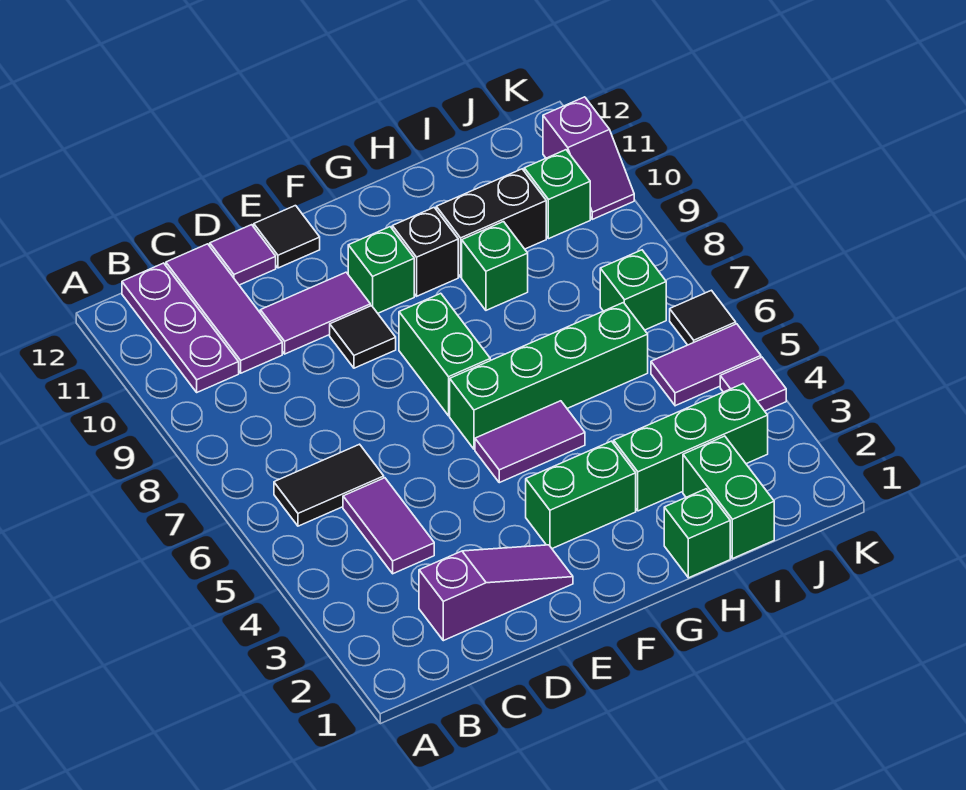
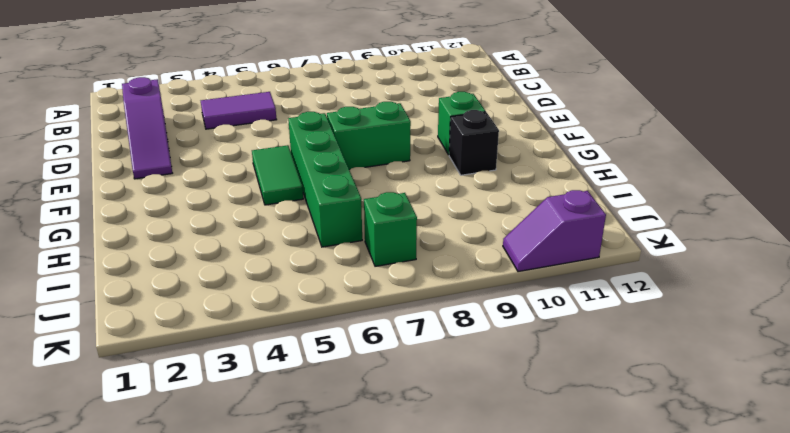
green 1x2 tile [252,145,303,205] -> purple 1x2 tile [475,401,585,483]
none -> black 1x2 tile [274,444,384,526]
none -> purple 1x3 plate [122,263,239,392]
none -> purple 1x3 tile [166,244,282,373]

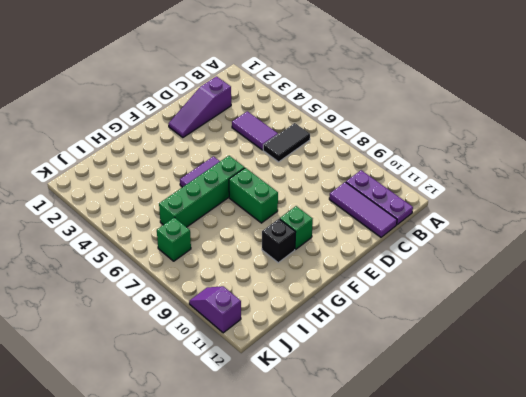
none -> purple 1x2 tile [260,272,370,354]
none -> purple 1x1 tile [210,225,276,285]
none -> black 1x1 tile [330,306,396,368]

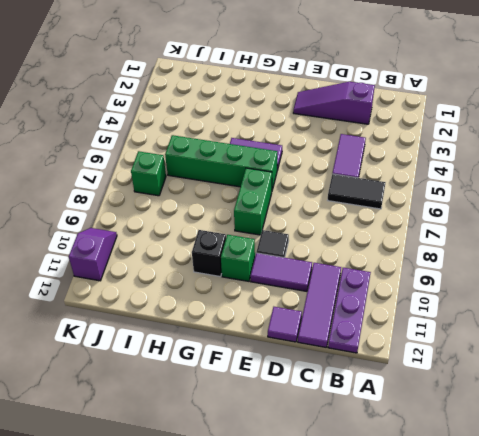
none -> black 1x1 tile [254,206,320,268]
none -> green 1x2 brick [526,441,636,548]
none -> green 1x1 brick [664,489,730,578]

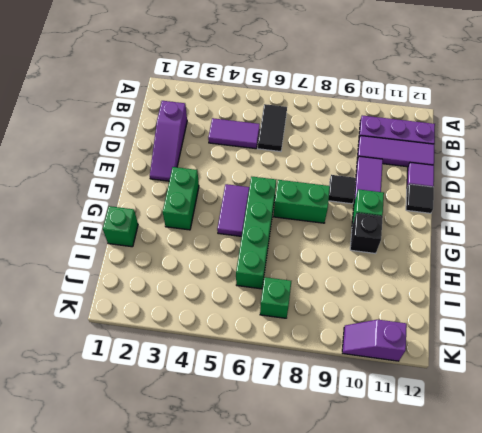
none -> green 1x3 brick [614,384,768,511]
none -> green 1x1 brick [462,222,528,310]
none -> black 1x2 brick [436,169,546,277]

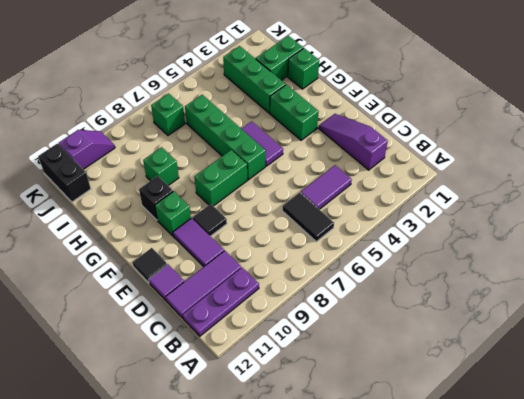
black 1x2 brick [38,144,91,202] -> black 1x2 brick moved to [436,169,546,277]
none -> purple 1x2 tile [651,324,761,406]
none -> green 1x1 brick [524,150,590,239]
none -> purple 1x1 tile [720,357,786,411]

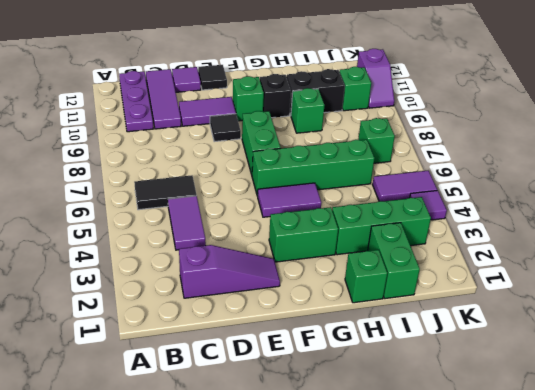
none -> black 1x1 tile [670,290,736,345]

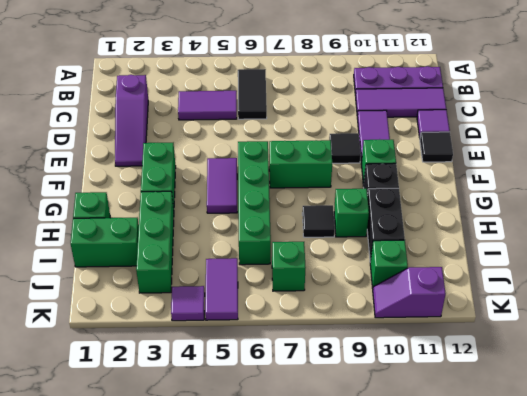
black 1x1 tile [302,205,335,237] -> black 1x1 tile moved to [670,290,736,345]

